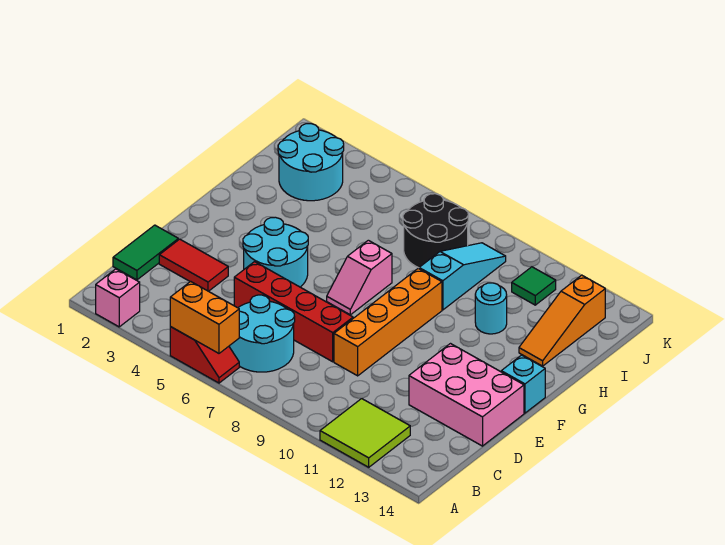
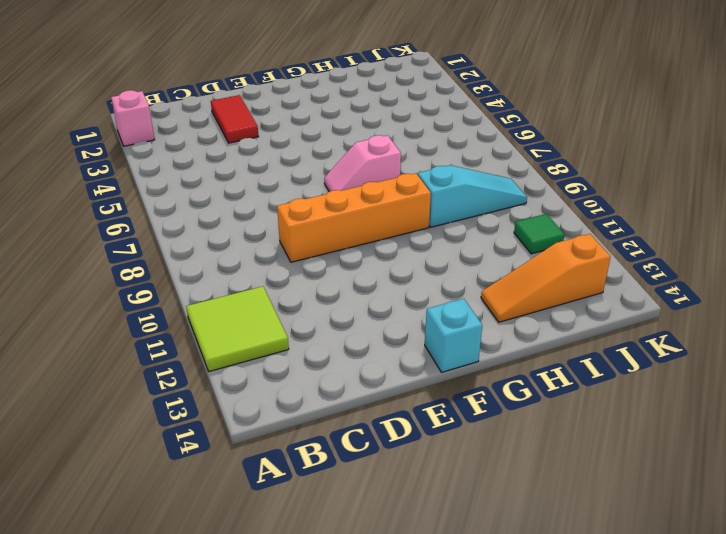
none -> red 1x2 slope [170,327,239,383]
none -> cyan 2x2 round brick [230,295,295,372]
none -> green 1x2 tile [113,225,178,280]

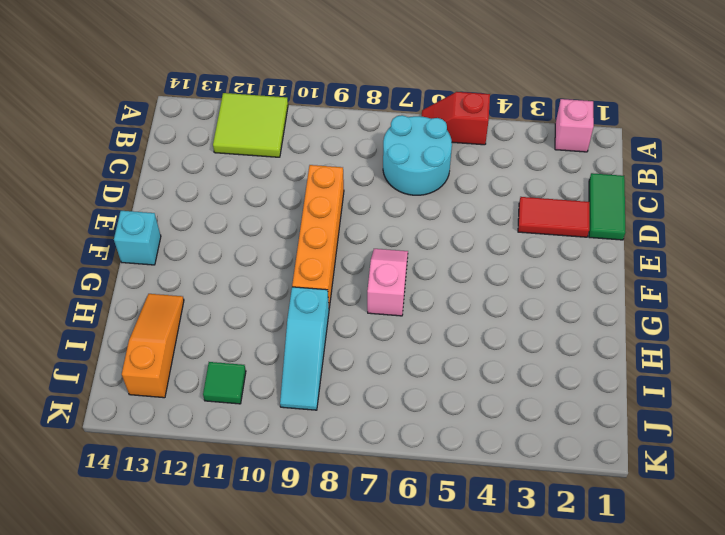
none -> red 1x4 brick [234,262,353,362]
none -> pink 2x3 brick [409,344,524,446]
none -> cyan 2x2 round brick [243,217,308,287]

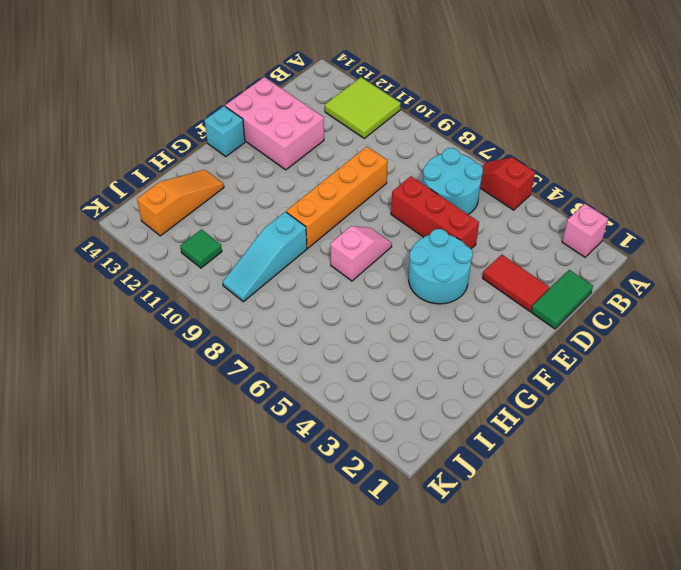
red 1x3 brick [391,176,479,249] -> red 1x4 brick [234,262,353,362]
none -> cyan 1x1 round brick [475,283,507,334]
none -> cyan 2x2 round brick [278,124,344,201]
none -> black 2x2 round brick [403,194,468,268]

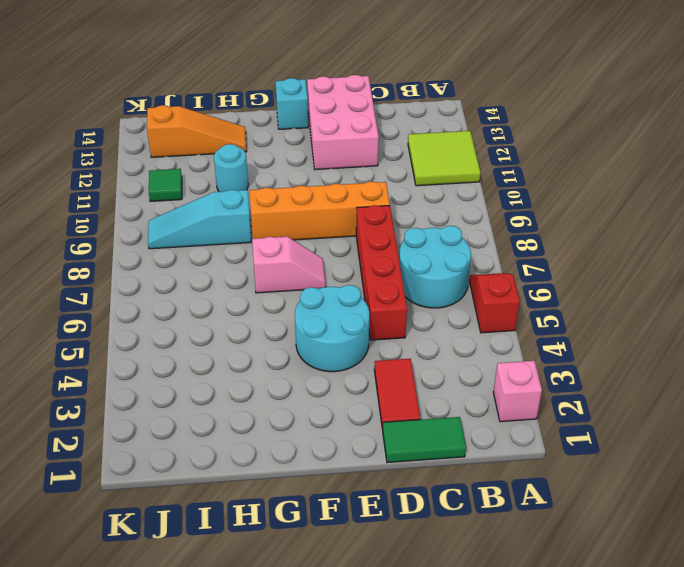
none -> cyan 2x2 round brick [278,124,344,201]
none -> black 2x2 round brick [403,194,468,268]
none -> orange 1x2 brick [170,281,239,353]

